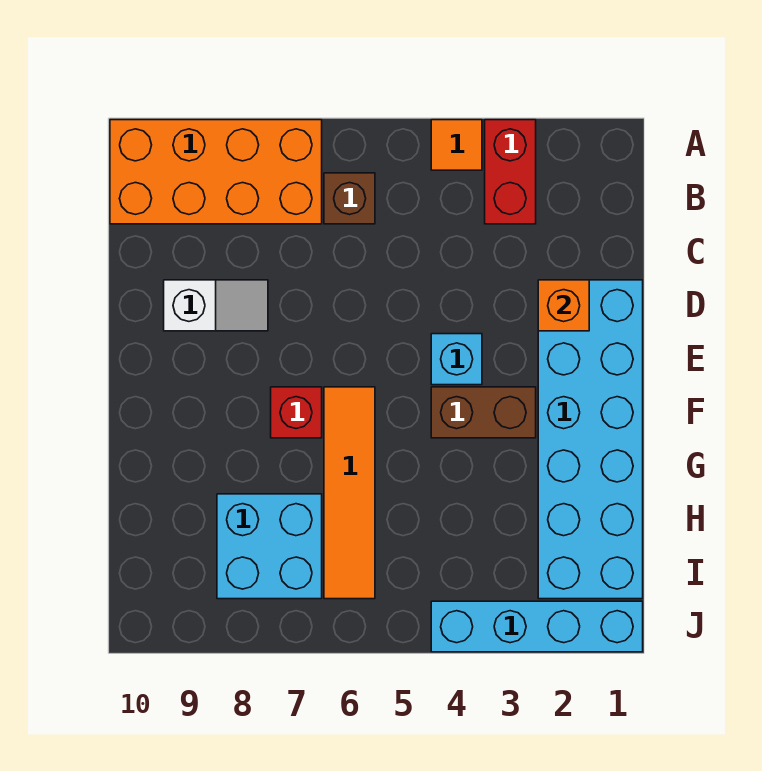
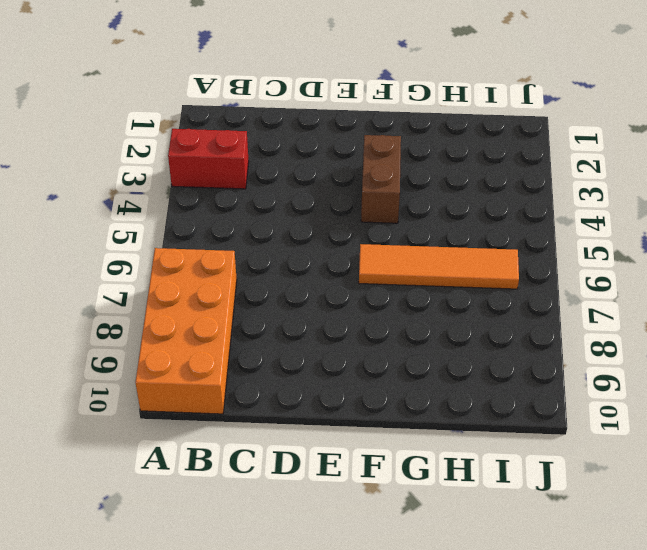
none -> orange 1x1 tile [431,120,482,170]
none -> brown 1x1 brick [324,173,375,224]
none -> cyan 2x6 brick [538,280,643,599]

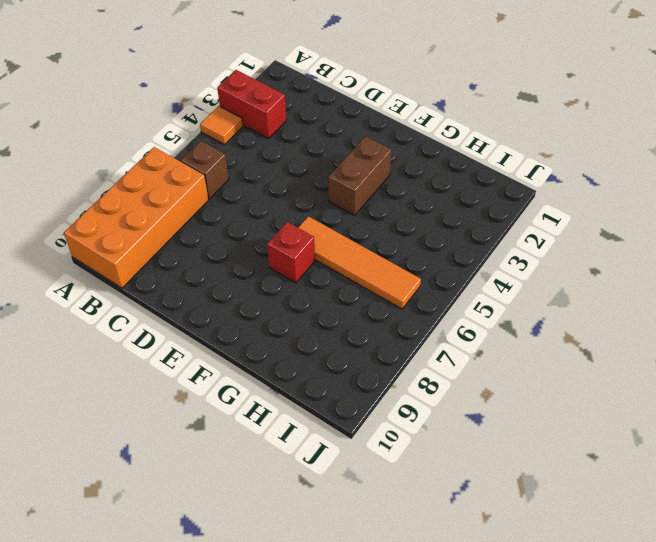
none -> cyan 2x6 brick [538,280,643,599]
none -> white 1x2 slope [164,280,268,331]
none -> cyan 1x1 brick [431,334,482,385]

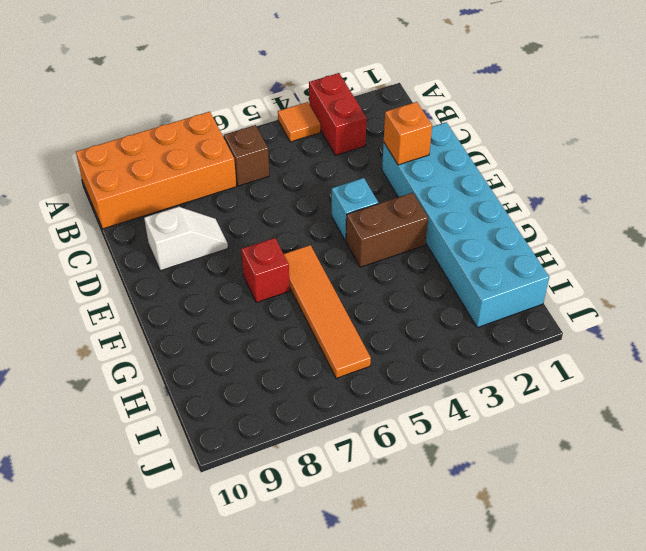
none -> cyan 2x2 brick [217,494,322,599]
none -> cyan 1x4 brick [431,601,643,652]

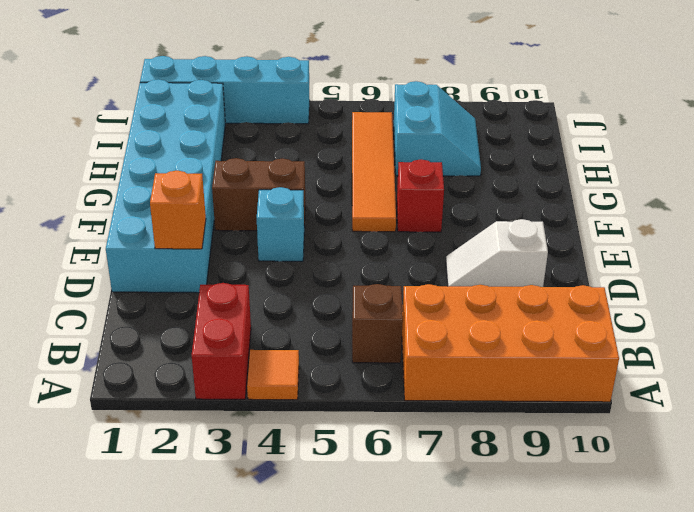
cyan 2x2 slope [394,81,481,176] -> cyan 2x2 brick [217,494,322,599]

